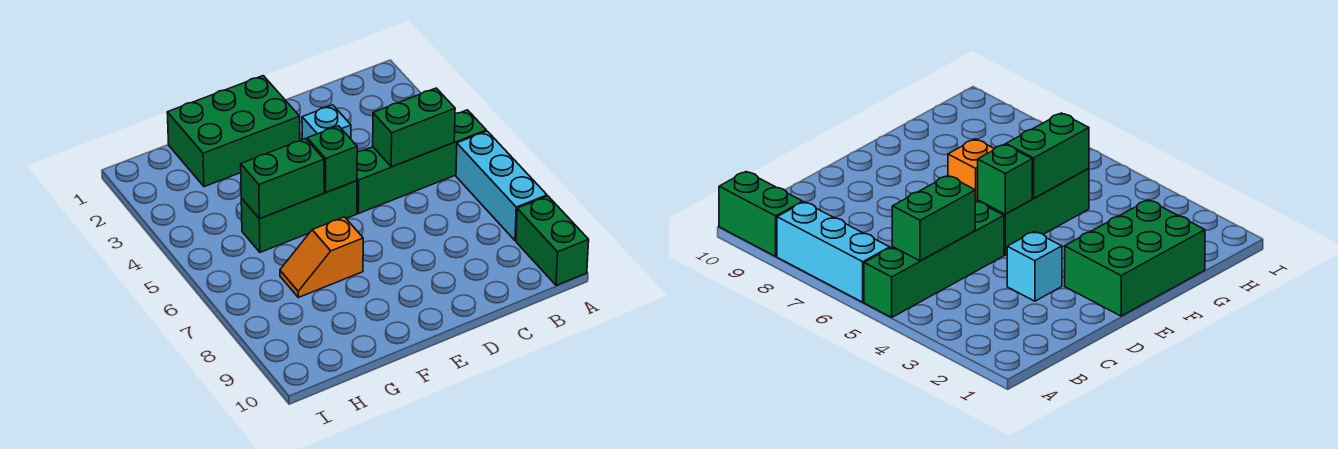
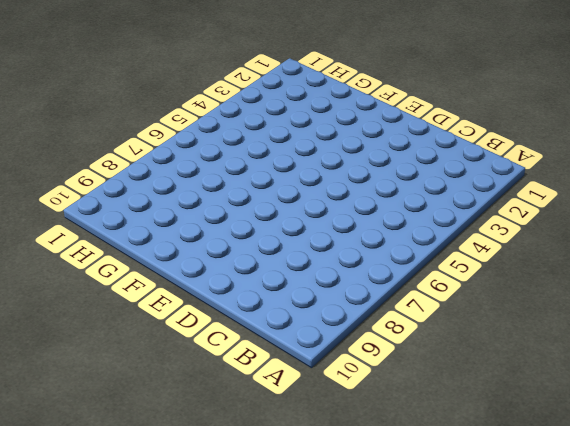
none -> green 1x4 brick [357,110,486,214]
none -> cyan 1x3 brick [456,131,547,241]

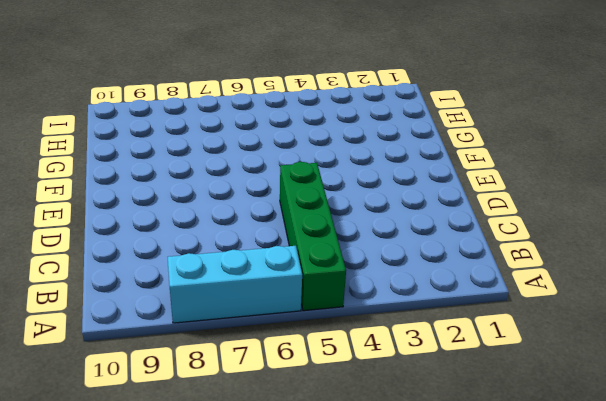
none -> green 1x2 brick [516,196,589,285]
none -> cyan 1x1 brick [302,105,351,140]

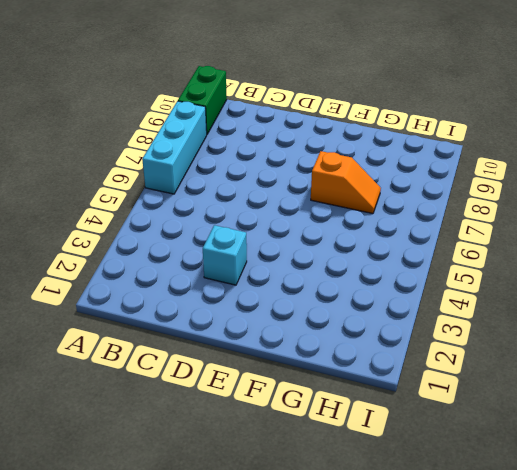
none -> green 1x4 brick [357,110,486,214]
none -> green 2x3 brick [167,76,300,187]

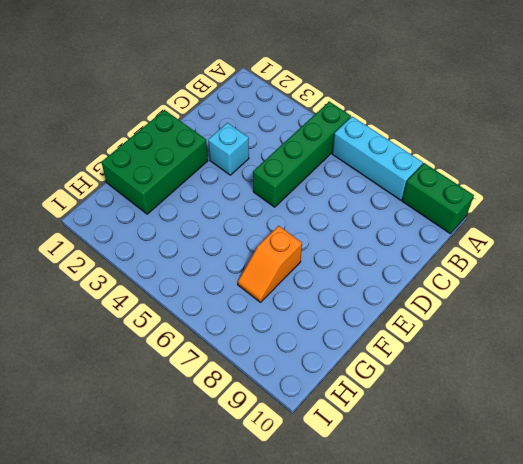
none -> green 1x3 brick [241,181,357,252]
none -> green 1x2 brick [373,88,455,167]

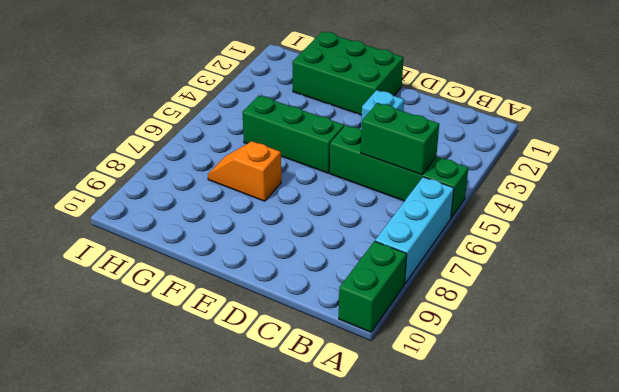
none -> green 1x1 brick [307,126,357,192]
none -> green 1x2 brick [241,139,324,219]

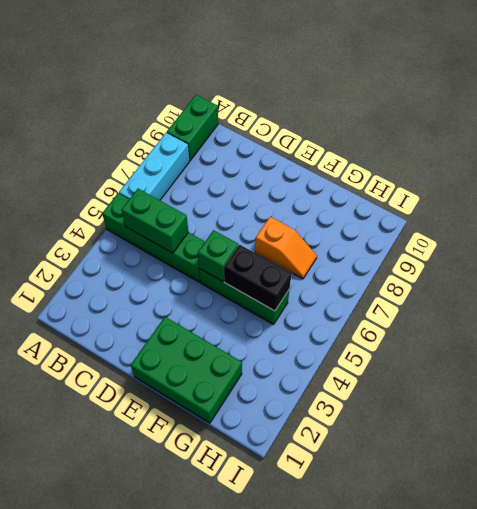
black 1x2 brick [224,245,292,311] -> green 1x2 brick [241,139,324,219]
none -> cyan 1x1 brick [302,105,351,140]

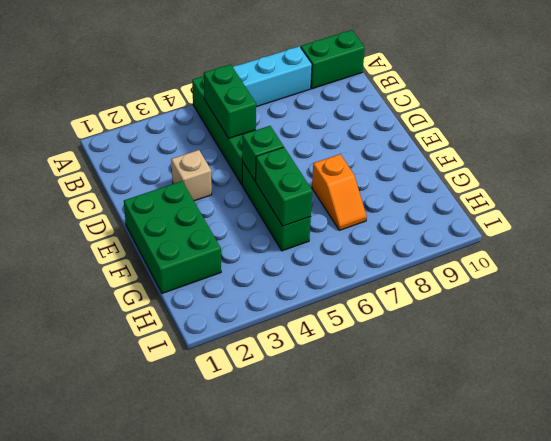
tan 1x1 brick [171,150,212,201] -> cyan 1x1 brick [302,105,351,140]

